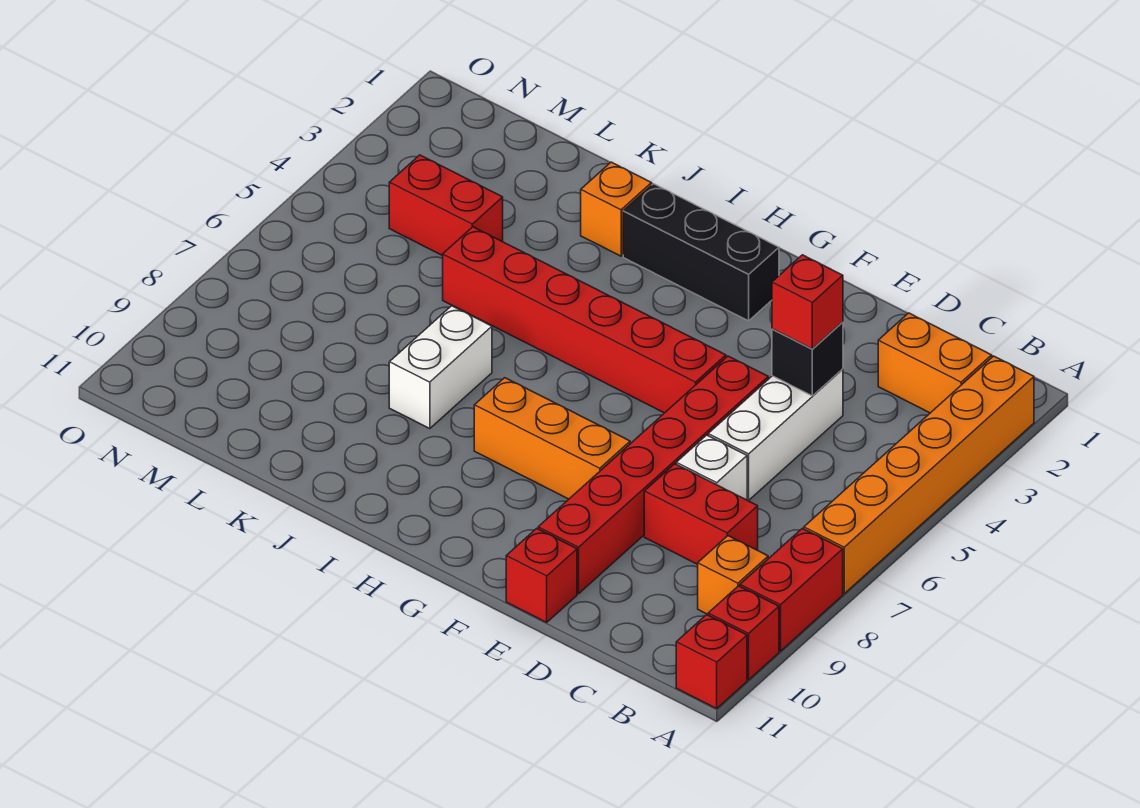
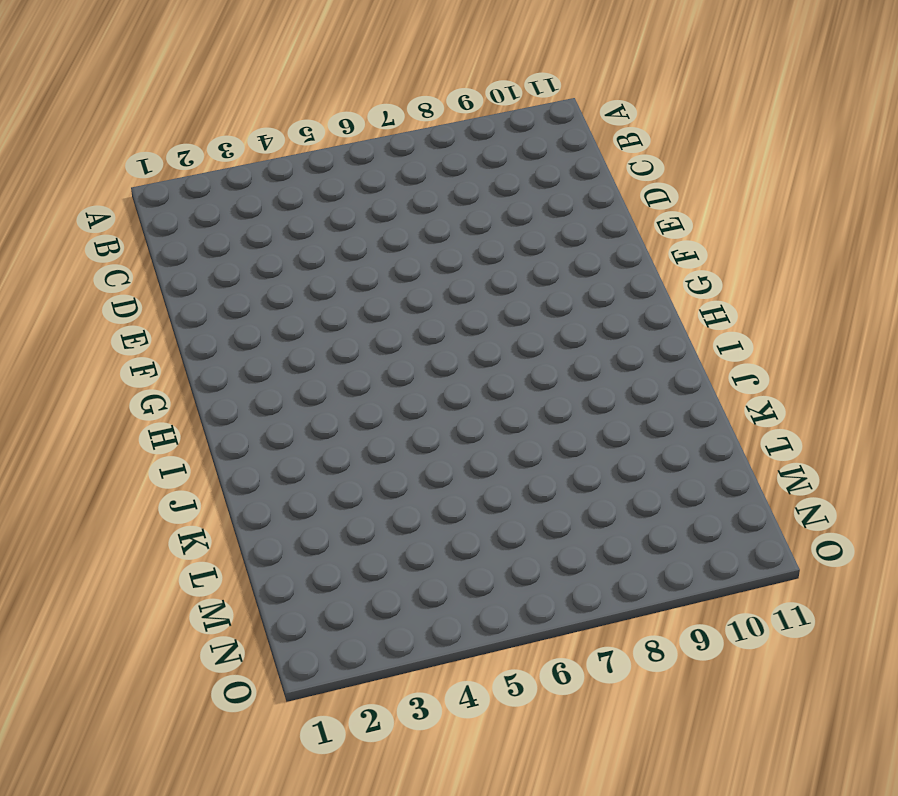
none -> orange 1x6 brick [804,356,1034,594]
none -> red 1x2 brick [740,528,843,651]
none -> red 1x1 brick [708,586,779,680]

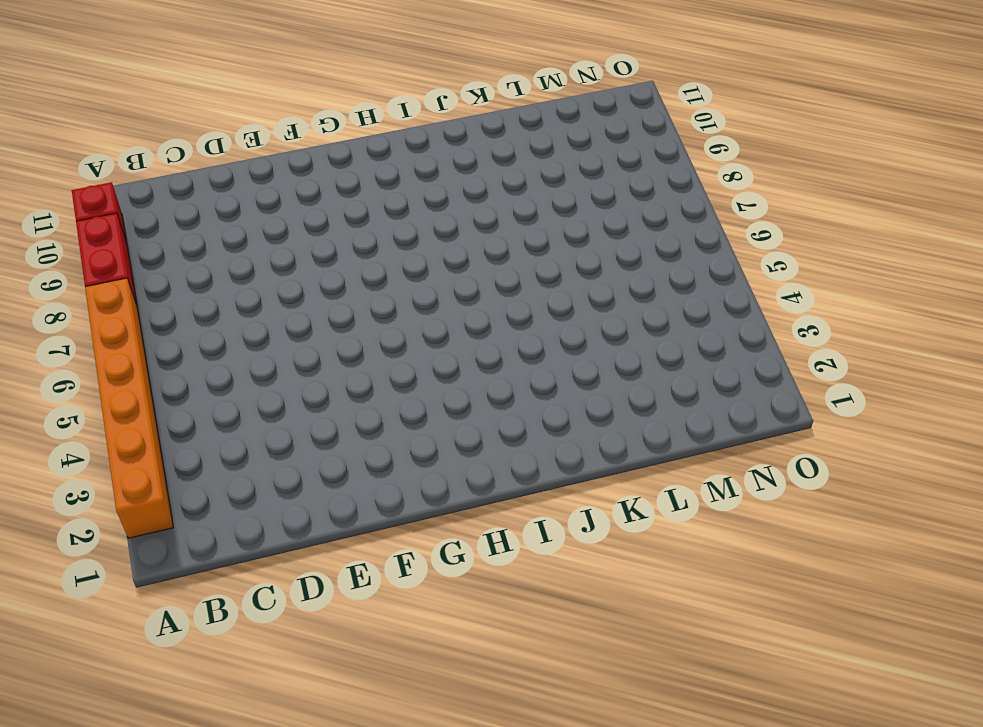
none -> red 1x1 brick [676,615,747,709]
none -> orange 1x2 brick [878,313,992,413]
none -> orange 1x1 brick [698,536,768,614]

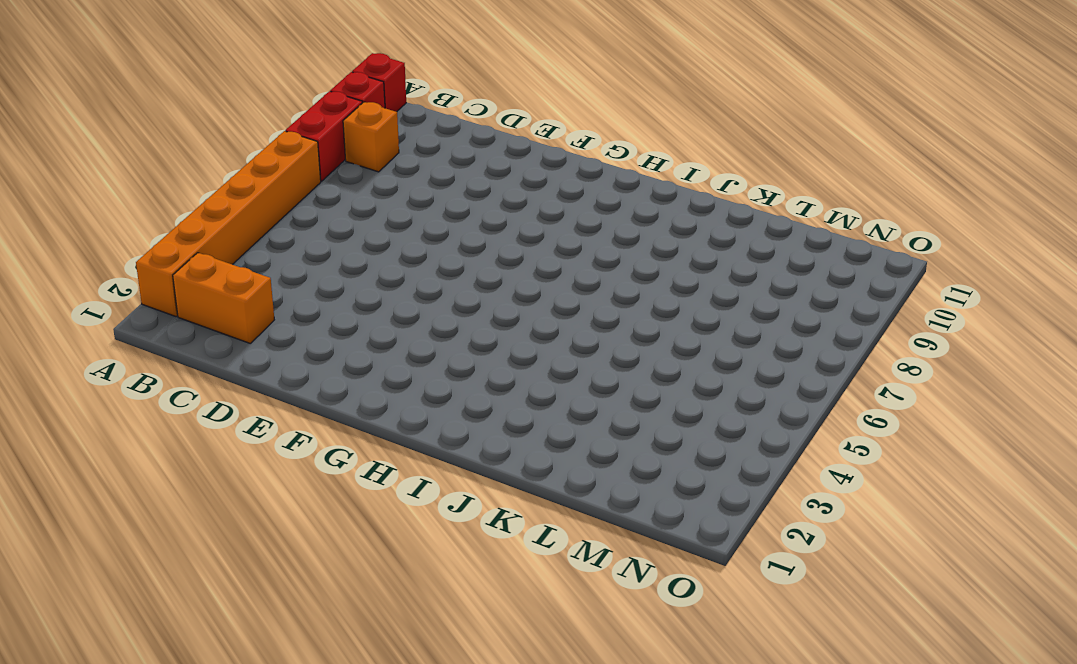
none -> red 1x2 brick [644,464,758,564]
none -> white 1x3 brick [708,369,843,500]
none -> white 1x1 brick [676,435,747,500]

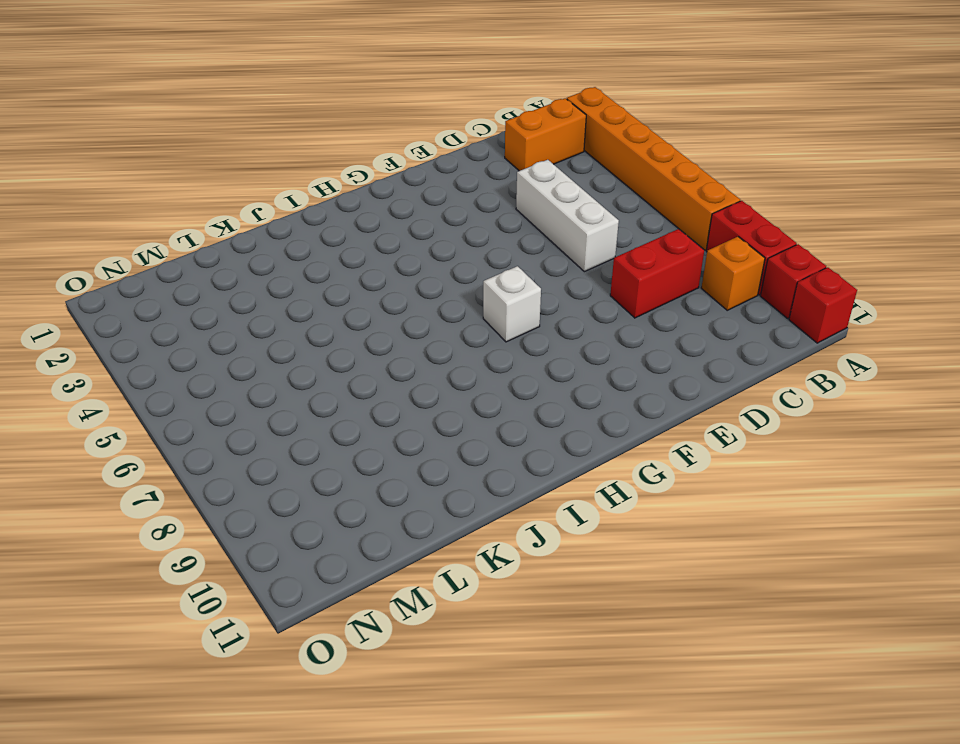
white 1x1 brick [483,266,541,342] -> white 1x1 brick moved to [676,435,747,500]
none -> red 1x6 brick [538,356,768,594]
none -> red 1x1 brick [506,528,577,622]
none -> red 1x6 brick [443,227,726,413]

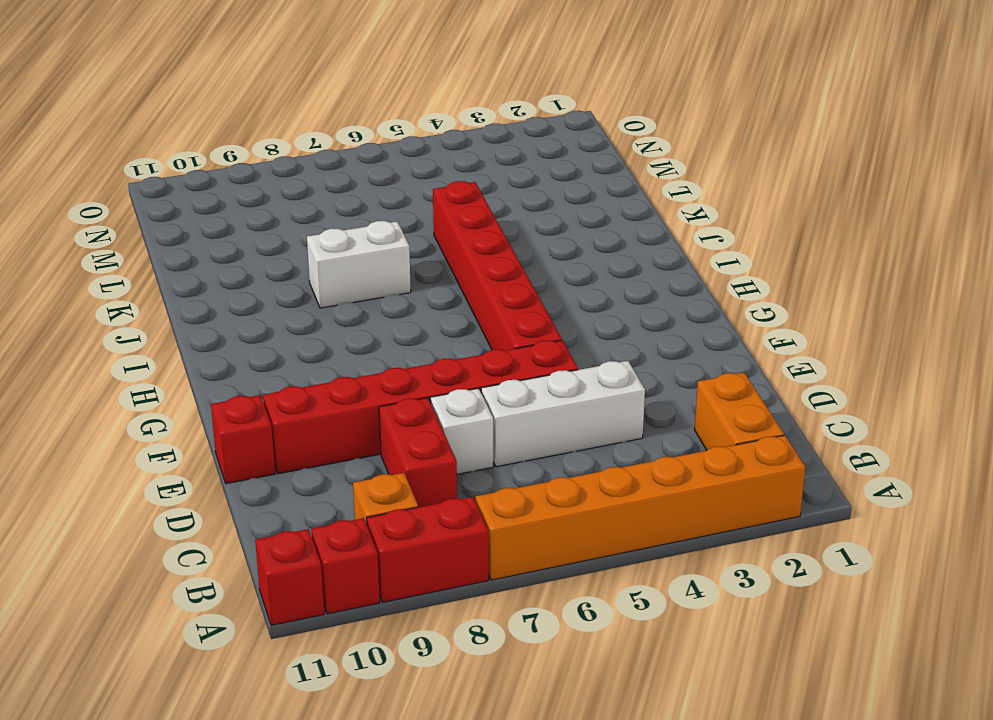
none -> orange 1x3 brick [474,378,630,499]
none -> black 1x3 brick [623,184,779,321]
none -> orange 1x1 brick [581,162,652,256]

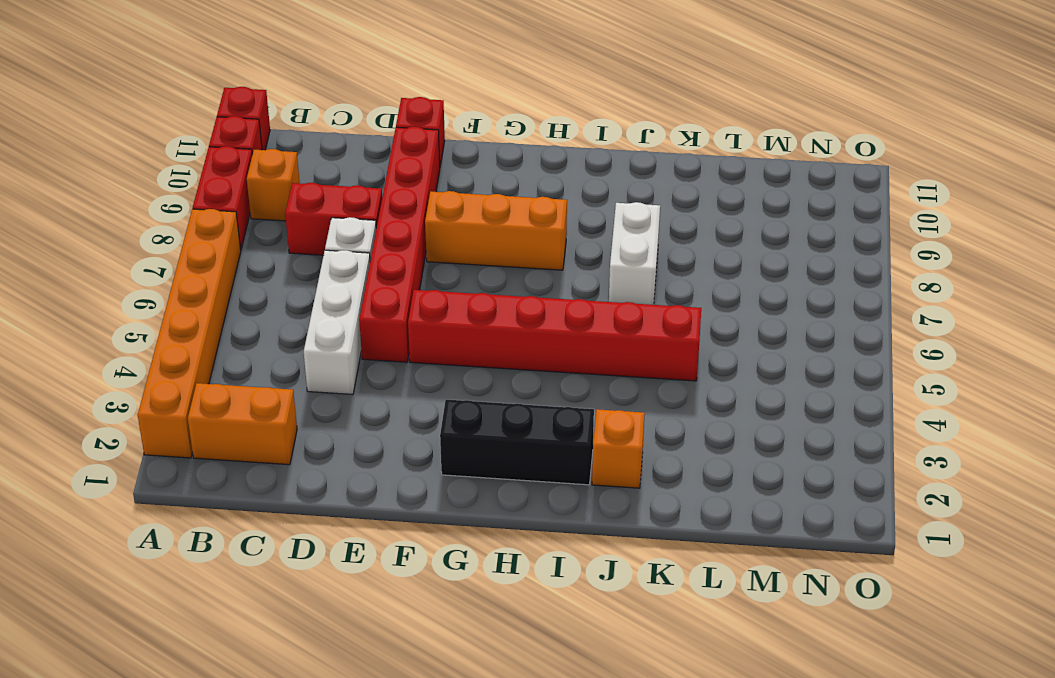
none -> red 1x2 brick [389,155,503,256]
none -> black 1x1 brick [772,322,843,396]
none -> red 1x1 brick [772,255,843,349]

